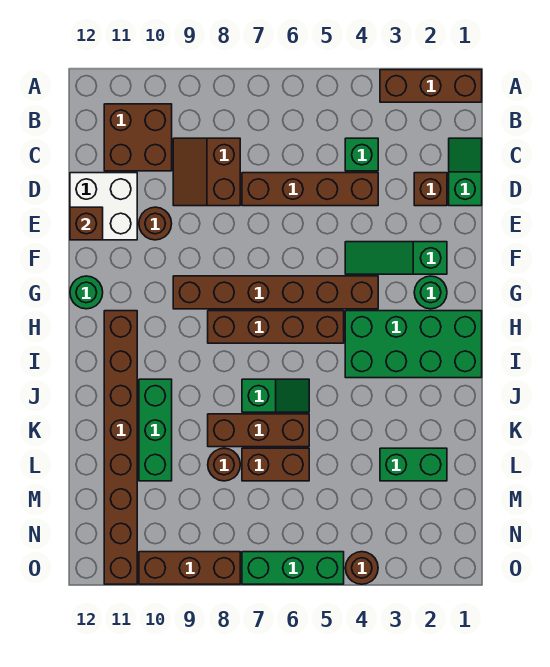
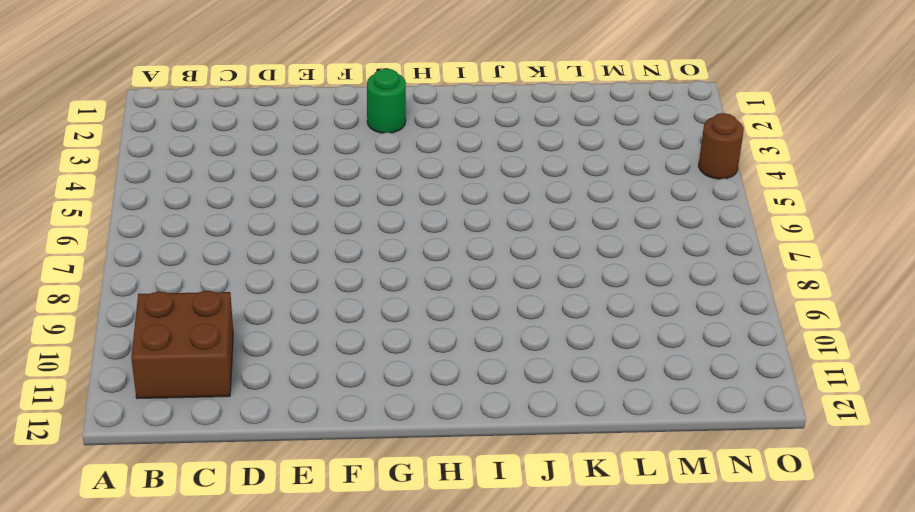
none -> brown 1x3 brick [380,70,482,102]
none -> green 1x2 slope [449,138,482,206]
none -> green 1x1 brick [345,138,378,171]

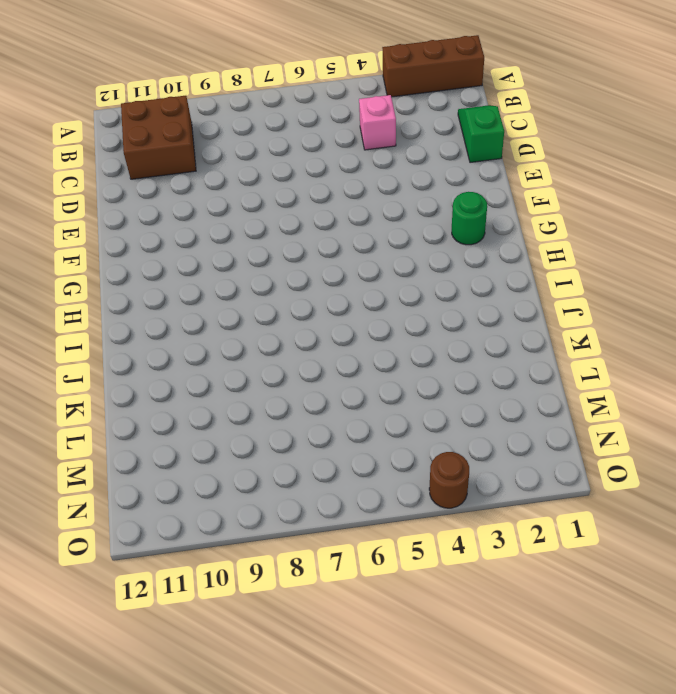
pink 1x1 brick [359,95,396,150] -> green 1x1 brick [345,138,378,171]
none -> brown 2x2 slope [173,138,240,206]
none -> brown 1x1 brick [414,173,447,206]
none -> brown 1x4 brick [242,173,378,206]

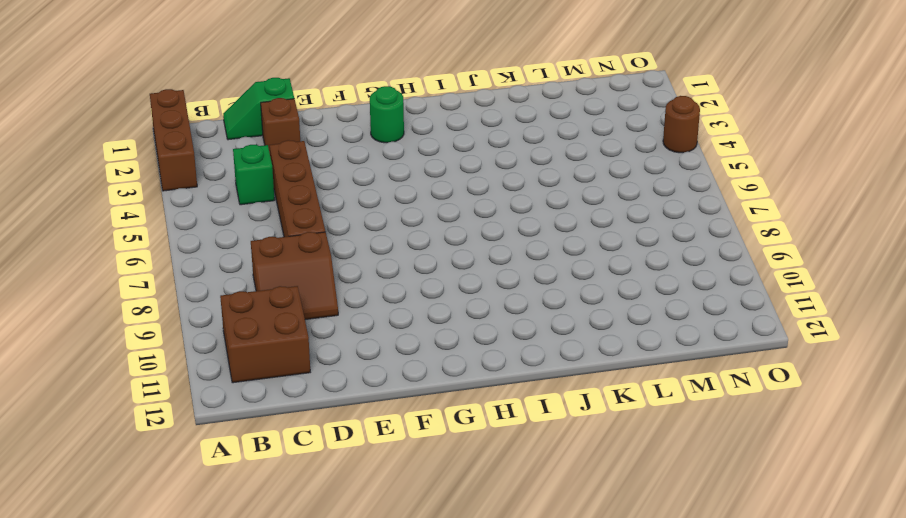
none -> white 2x2 brick [70,173,137,240]
none -> brown 1x1 round brick [139,207,172,240]
none -> green 1x3 slope [345,242,447,274]

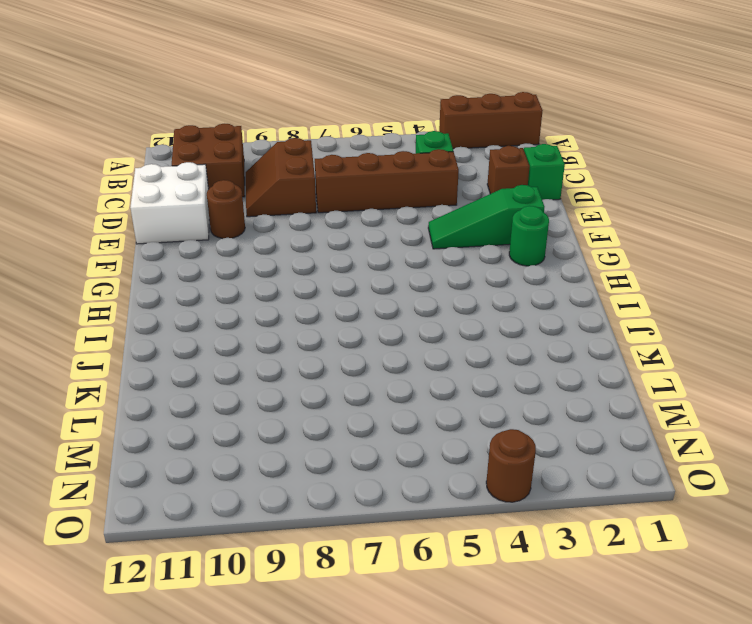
none -> brown 1x6 brick [173,276,378,309]
none -> green 1x1 round brick [70,276,103,309]
none -> green 2x4 brick [345,311,482,378]

